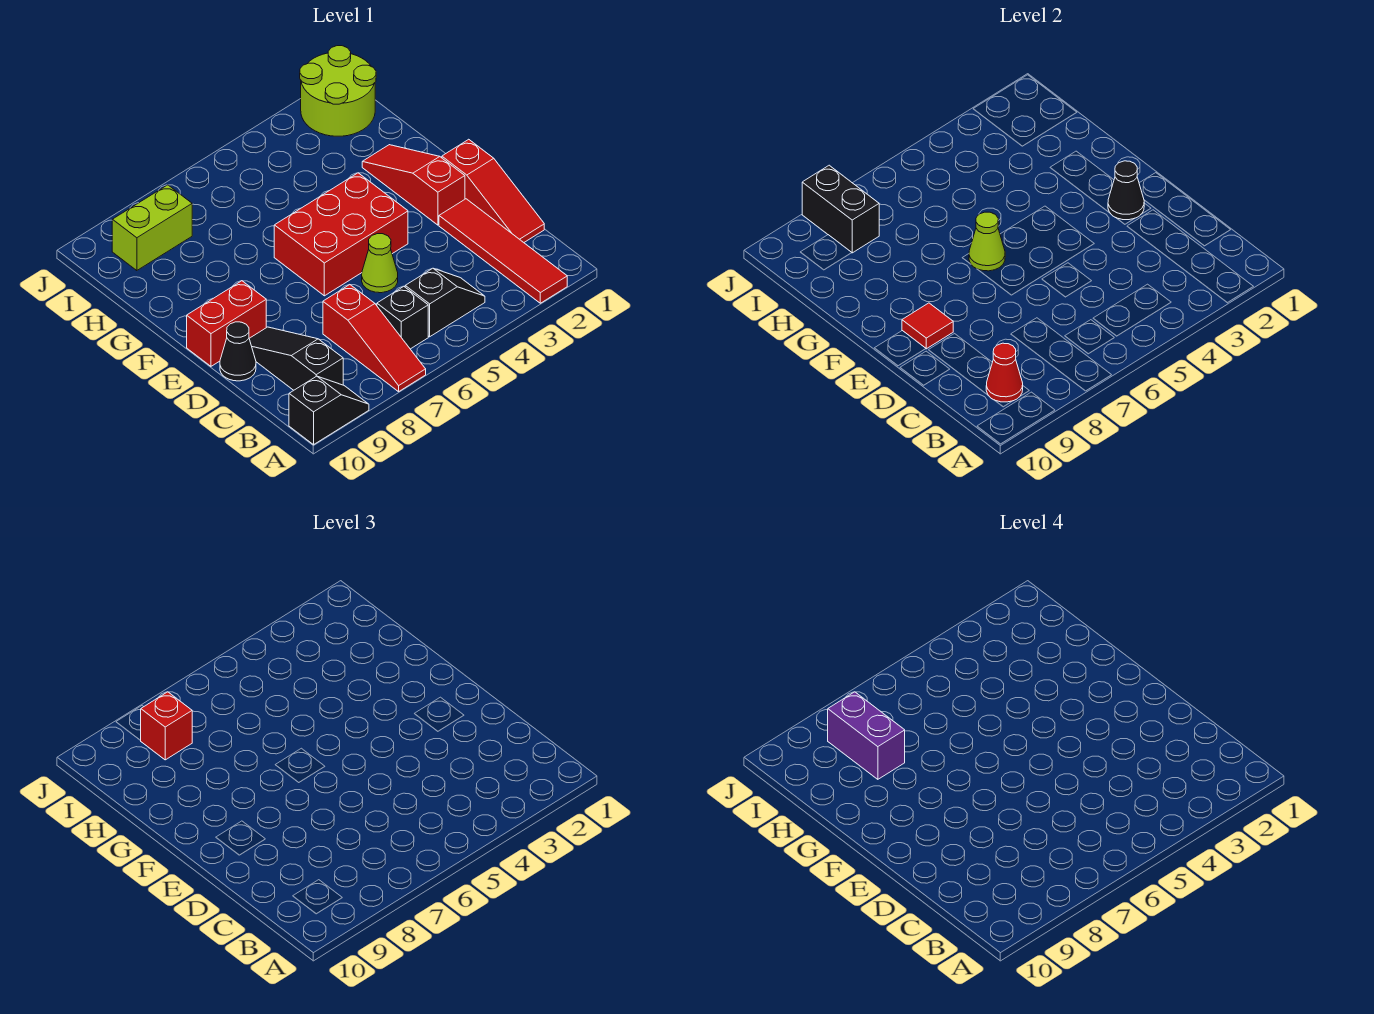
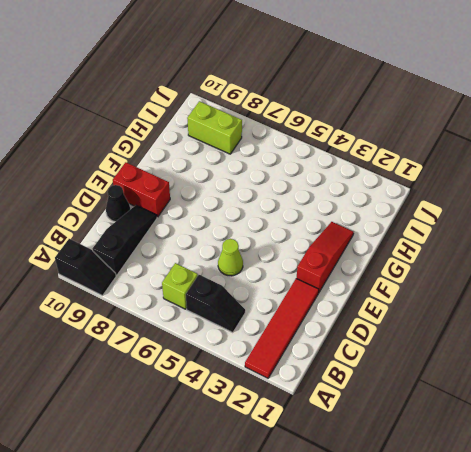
lime 1x1 brick [162,263,198,309] -> black 1x1 brick [377,286,428,349]
none -> red 1x3 slope [323,285,426,392]
none -> red 1x3 slope [442,139,544,242]
none -> red 2x3 brick [274,173,408,296]

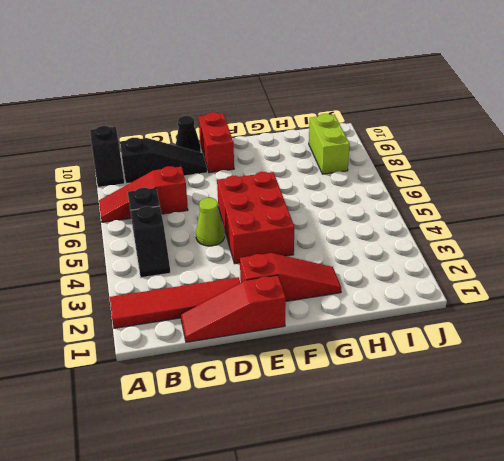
none -> lime 2x2 round brick [300,46,376,136]
none -> red 1x1 cone [986,343,1023,402]
none -> black 1x1 cone [1108,161,1144,220]

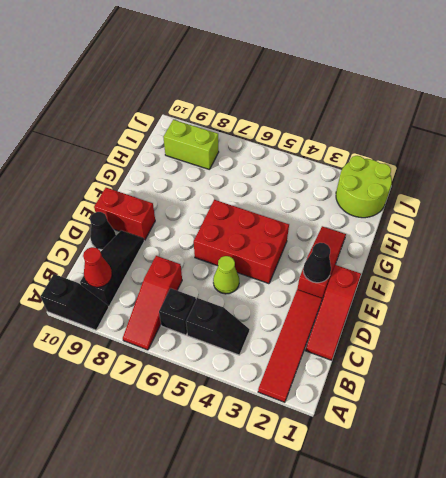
none -> red 1x1 tile [902,303,953,349]
none -> lime 1x1 cone [969,212,1005,271]
none -> black 1x2 brick [802,165,879,253]

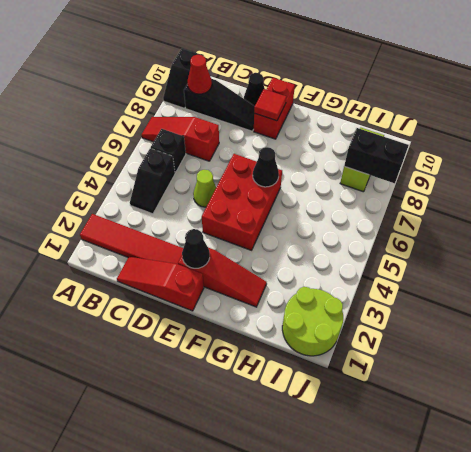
black 1x1 cone [253,147,279,187] -> lime 1x1 cone [969,212,1005,271]
none -> red 1x1 brick [140,692,192,760]
none -> purple 1x2 brick [828,692,905,779]

